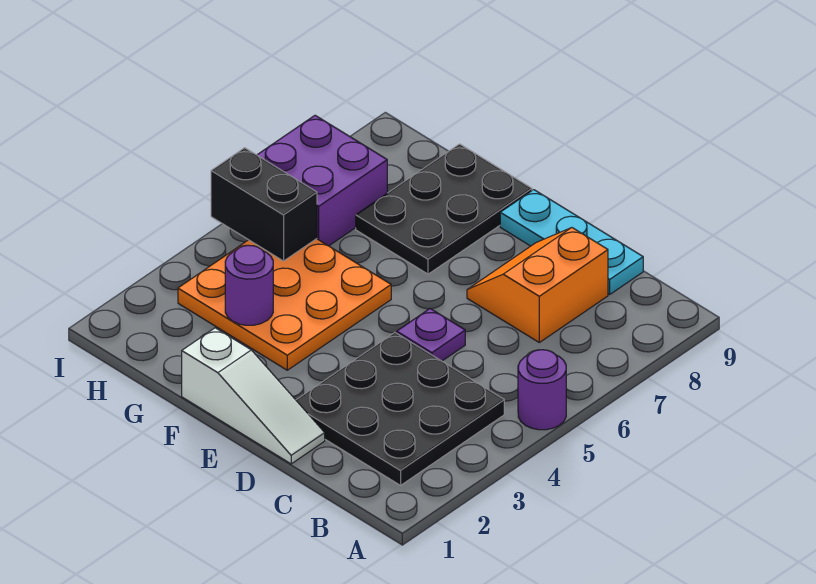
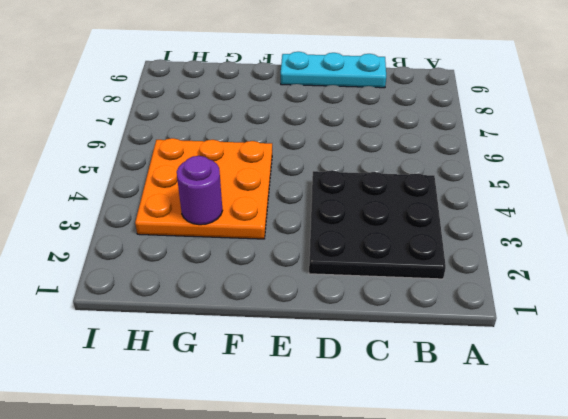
none -> purple 1x1 round brick [518,350,566,430]
none -> orange 2x2 slope [467,228,608,342]

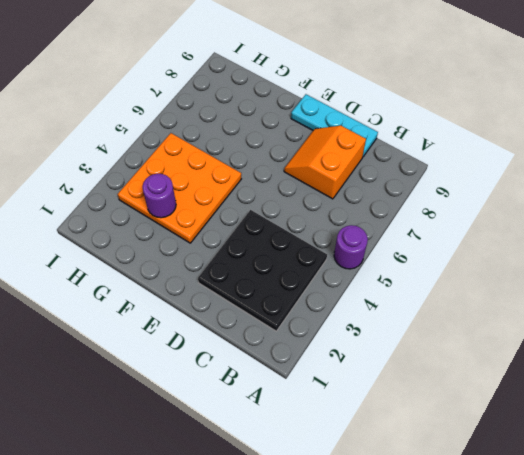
none -> white 1x3 slope [182,328,325,464]
none -> purple 1x1 plate [397,309,465,361]

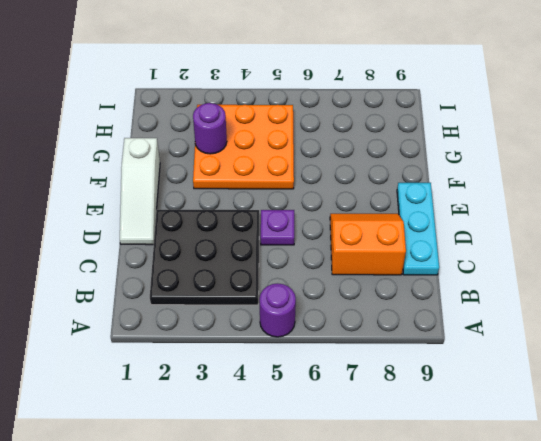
none -> black 2x3 plate [356,144,532,274]
none -> purple 2x2 brick [257,115,387,246]

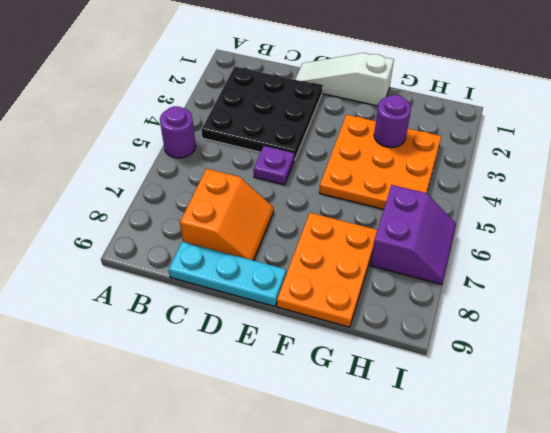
orange 2x3 plate [277,213,377,327] -> black 2x3 plate [356,144,532,274]
purple 2x2 slope [370,185,456,284] -> purple 2x2 brick [257,115,387,246]
none -> black 1x2 brick [211,148,317,261]

